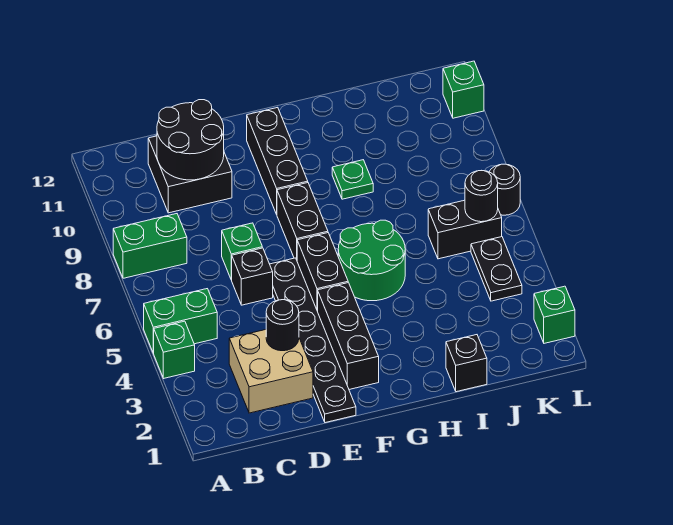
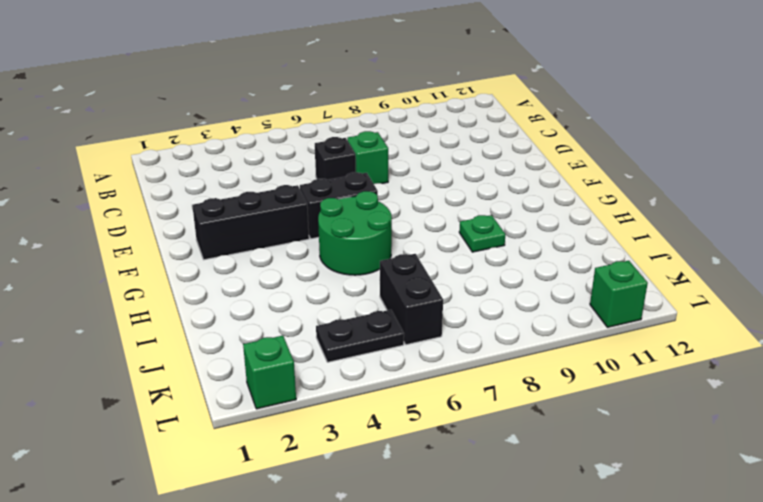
none -> green 1x1 brick [153,321,195,378]
none -> green 1x2 brick [144,289,217,353]
none -> green 1x2 brick [113,214,187,278]

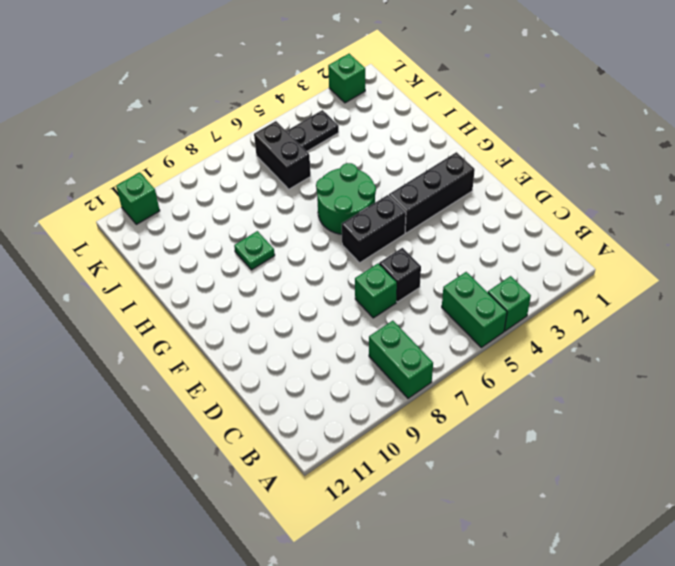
none -> tan 2x2 brick [229,330,313,413]
none -> black 2x2 brick [148,136,232,213]
none -> black 1x6 plate [270,258,356,423]

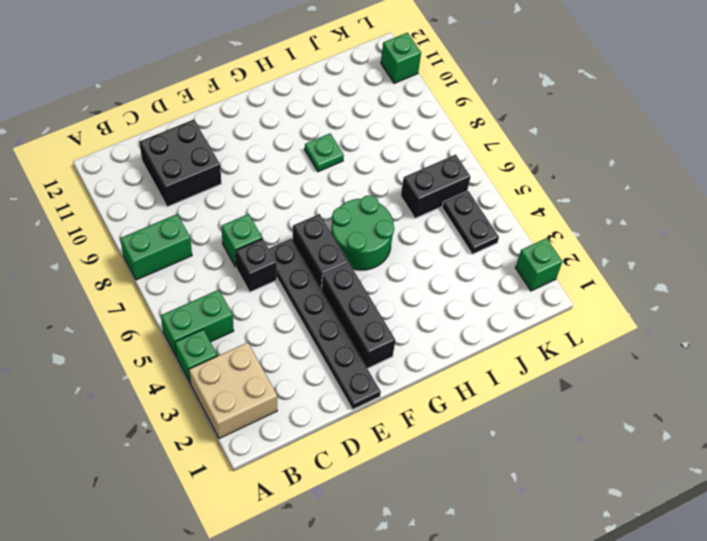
tan 2x2 brick [189,342,277,439] -> tan 2x2 brick moved to [229,330,313,413]
none -> black 1x2 brick [277,183,328,260]
none -> black 1x3 brick [247,107,308,214]
none -> black 1x1 brick [446,335,487,392]

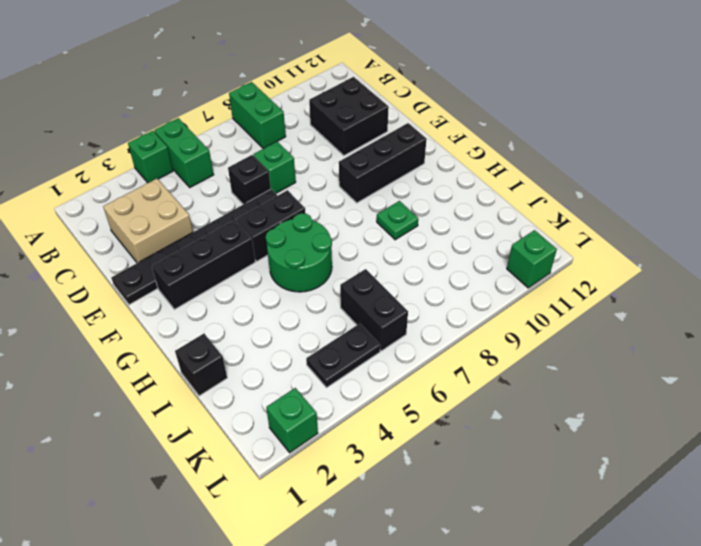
none -> black 1x2 brick [277,183,328,260]
none -> black 1x1 round brick [489,164,520,215]
none -> black 2x2 round brick [157,100,224,180]

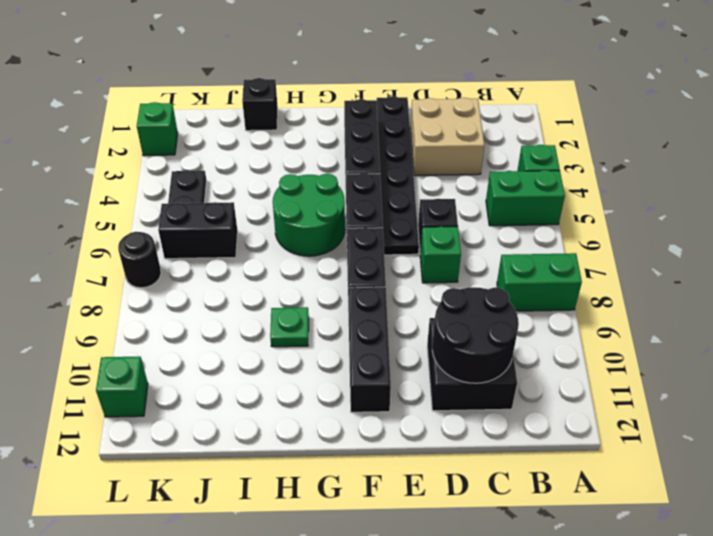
none -> black 1x1 round brick [266,300,299,351]
none -> black 1x1 round brick [465,171,498,222]

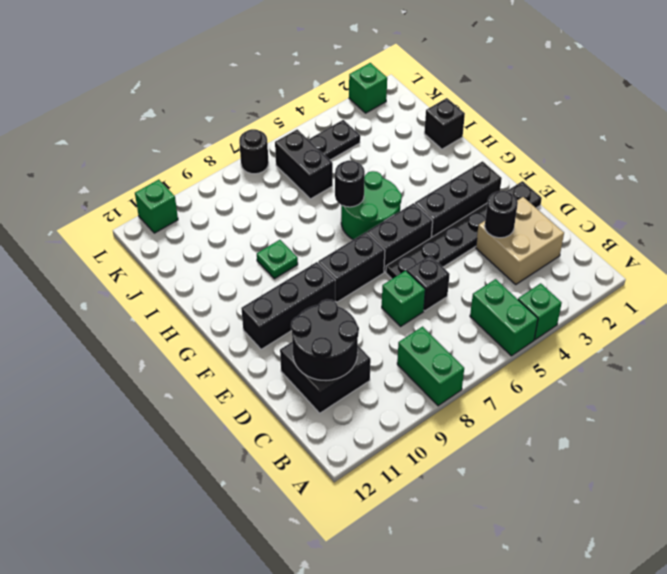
black 1x1 round brick [335,160,365,207] -> black 1x1 round brick moved to [465,171,498,222]

